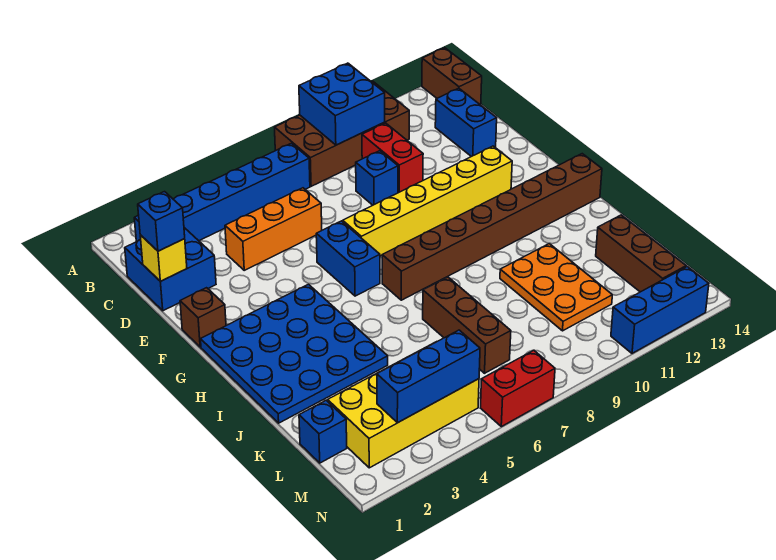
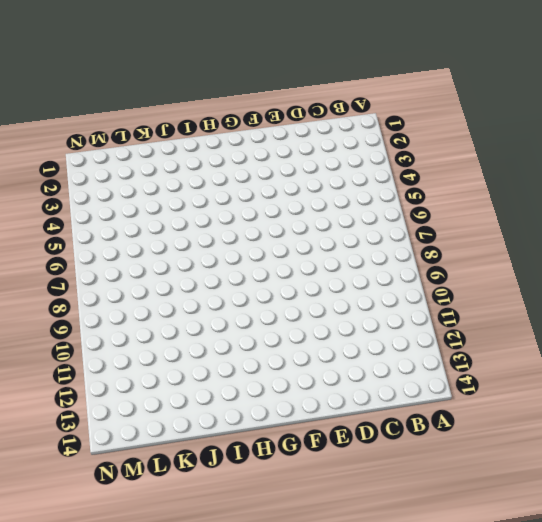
none -> brown 2x4 brick [274,81,409,186]
none -> brown 1x2 brick [422,48,482,105]
none -> blue 1x6 brick [134,143,310,242]

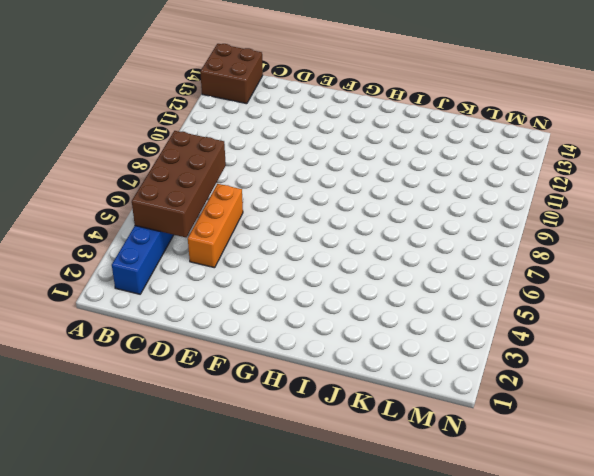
brown 2x2 brick [200,44,263,104] -> brown 1x2 brick [422,48,482,105]
brown 2x4 brick [132,131,226,237] -> brown 2x4 brick moved to [274,81,409,186]
none -> blue 2x2 brick [125,228,216,311]
none -> red 1x2 brick [362,123,423,193]
none -> blue 1x2 brick [435,88,497,157]

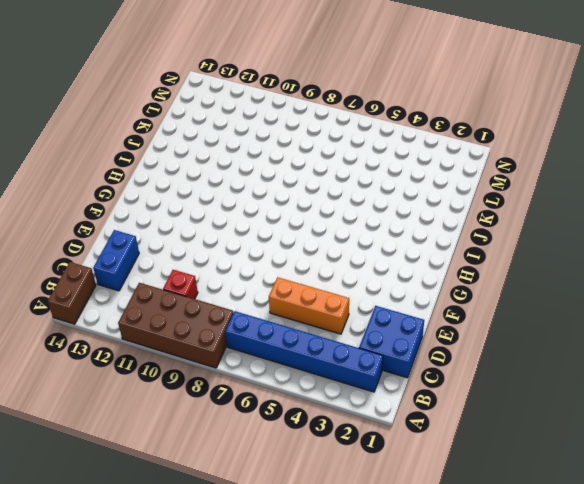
red 1x1 brick [163,270,198,299] -> red 1x2 brick [362,123,423,193]
none -> blue 1x1 brick [356,151,398,205]
none -> brown 1x1 brick [180,288,226,347]
none -> blue 1x2 brick [316,221,380,296]

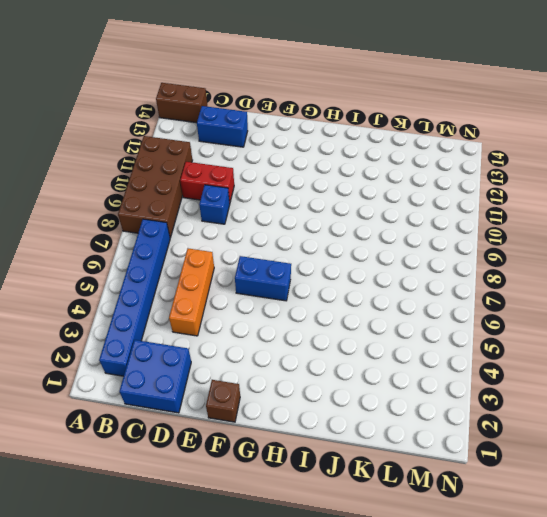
none -> yellow 1x6 brick [343,146,512,256]
none -> blue 4x4 plate [201,284,388,423]
none -> brown 1x8 brick [382,154,602,300]

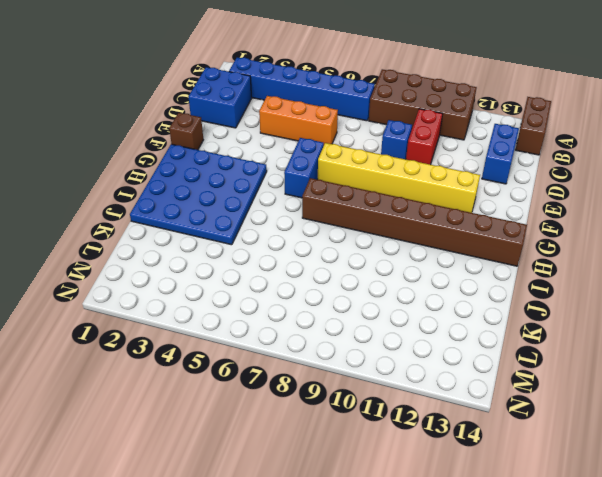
none -> brown 1x3 brick [423,277,511,373]
none -> orange 2x3 plate [500,244,612,331]
none -> brown 1x3 brick [596,215,686,292]

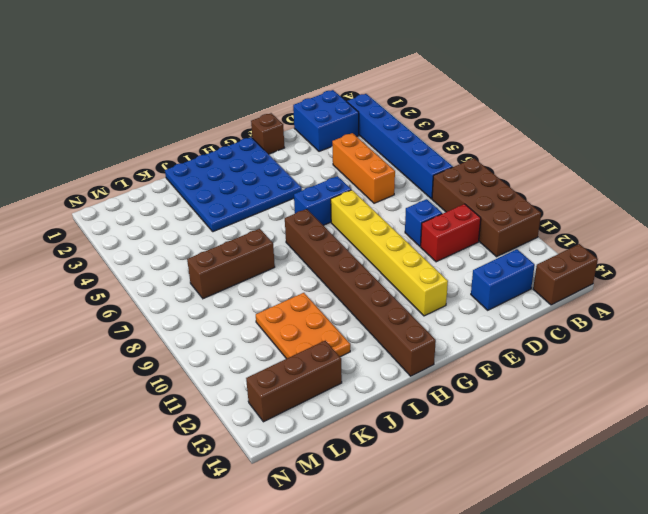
orange 2x3 plate [256,293,350,359] -> orange 2x3 plate turned to [500,244,612,331]
none -> blue 1x1 brick [299,400,347,463]
none -> yellow 2x4 brick [328,342,479,468]
none -> red 1x2 brick [481,350,555,427]

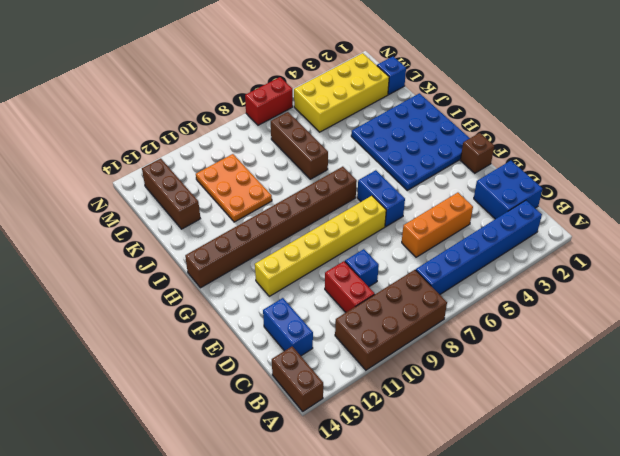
none -> blue 1x3 brick [611,267,709,353]
none -> blue 2x2 brick [299,63,385,145]
none -> yellow 1x1 brick [140,235,187,281]

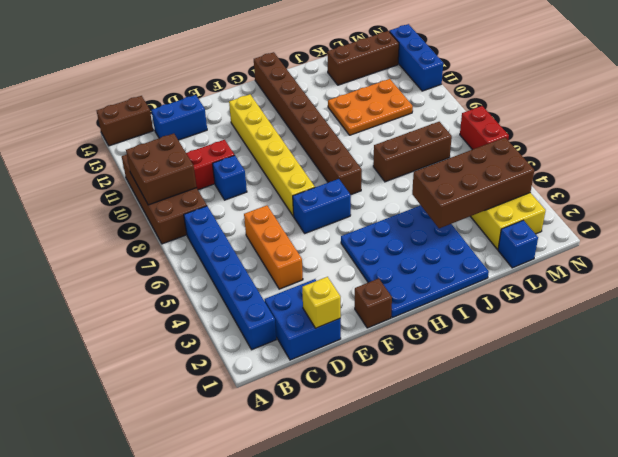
brown 2x2 brick [126,134,197,205] -> blue 2x2 brick [299,63,385,145]
brown 2x4 brick [412,138,534,228] -> blue 1x3 brick [377,330,480,423]
none -> blue 1x1 brick [138,192,185,251]

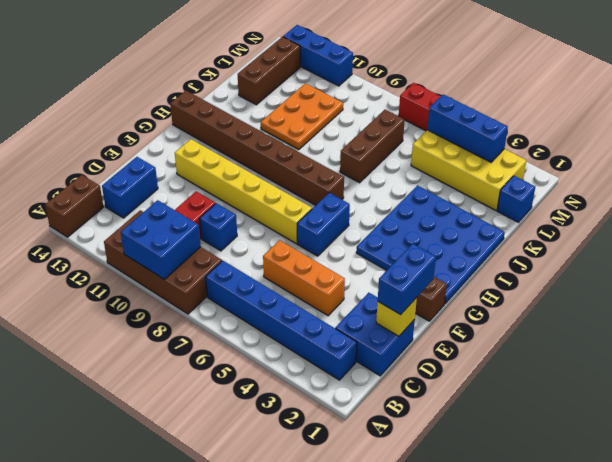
blue 1x2 brick [378,244,436,315] -> blue 1x1 brick [138,192,185,251]

